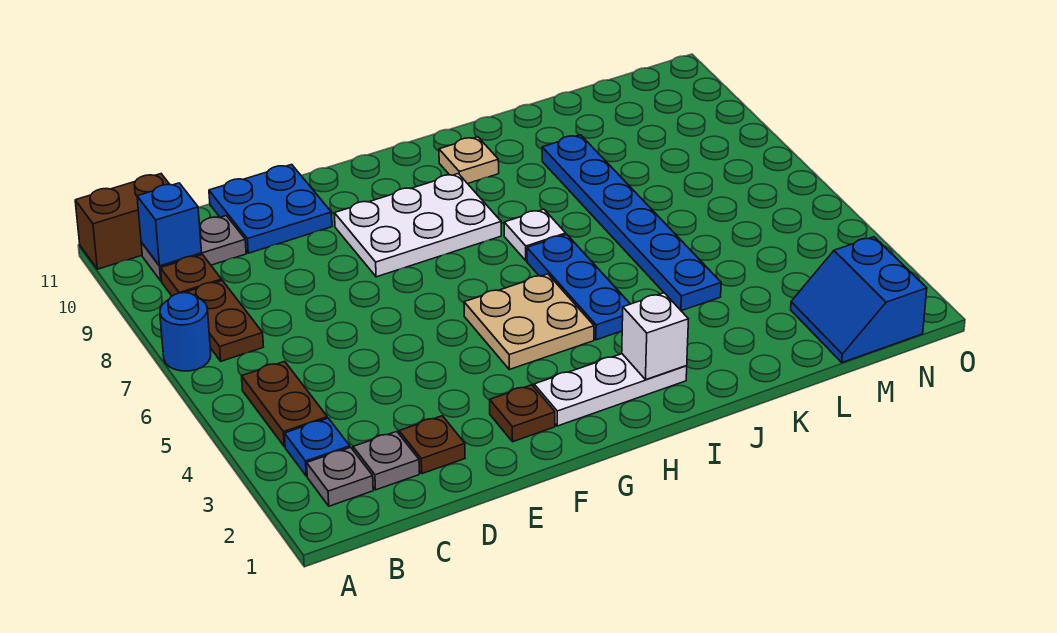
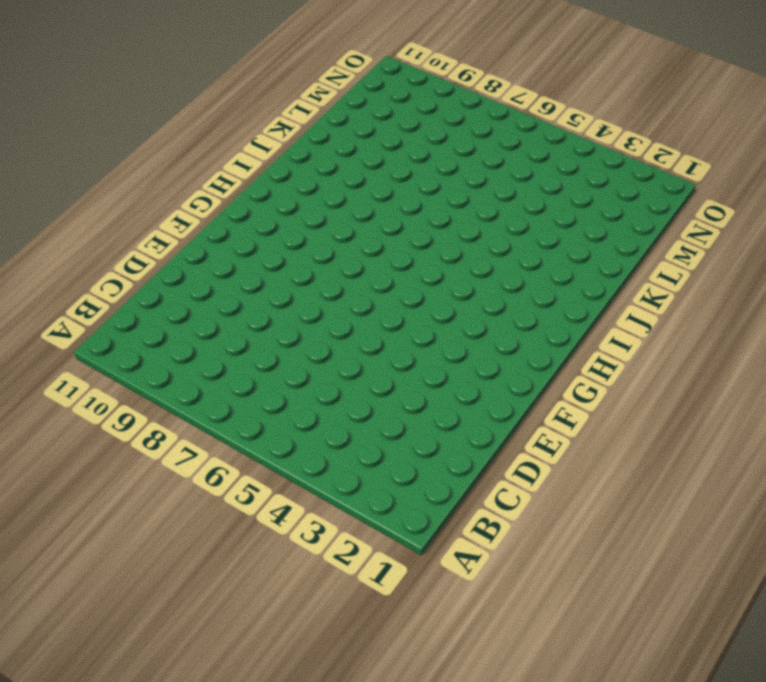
none -> blue 1x1 round brick [160,293,211,371]
none -> brown 1x2 brick [75,174,170,269]
none -> grey 1x1 plate [307,447,373,506]

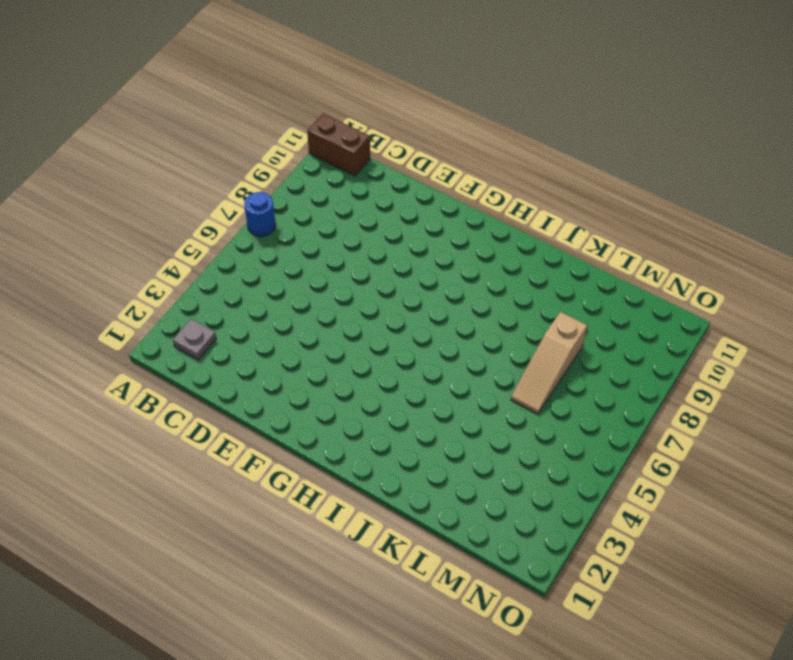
tan 1x3 slope [511,312,587,414] -> none
none -> blue 1x1 plate [284,418,350,476]
none -> brown 1x2 plate [242,361,327,447]
none -> brown 1x2 plate [185,280,263,361]

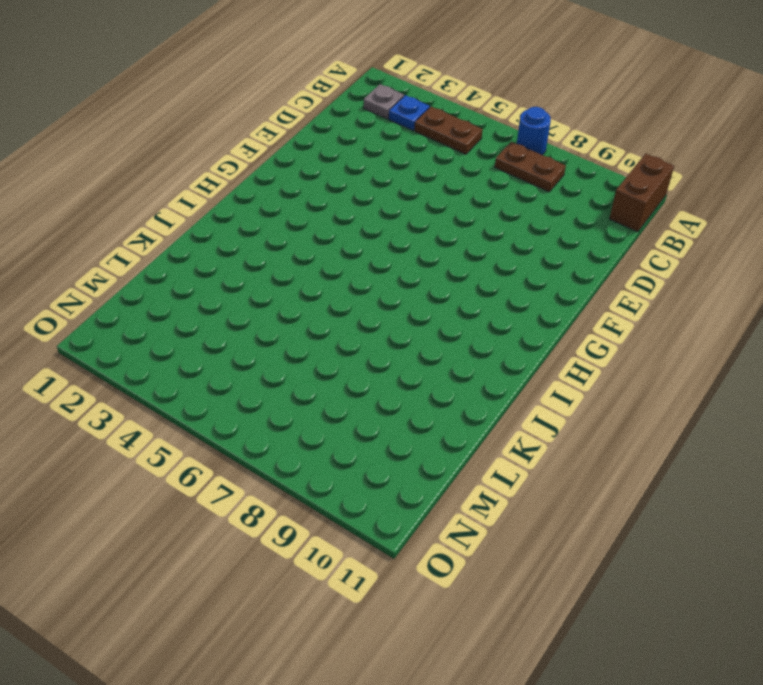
none -> brown 1x1 plate [161,255,222,296]
none -> grey 1x2 plate [141,216,246,281]
none -> grey 1x1 plate [353,432,419,490]

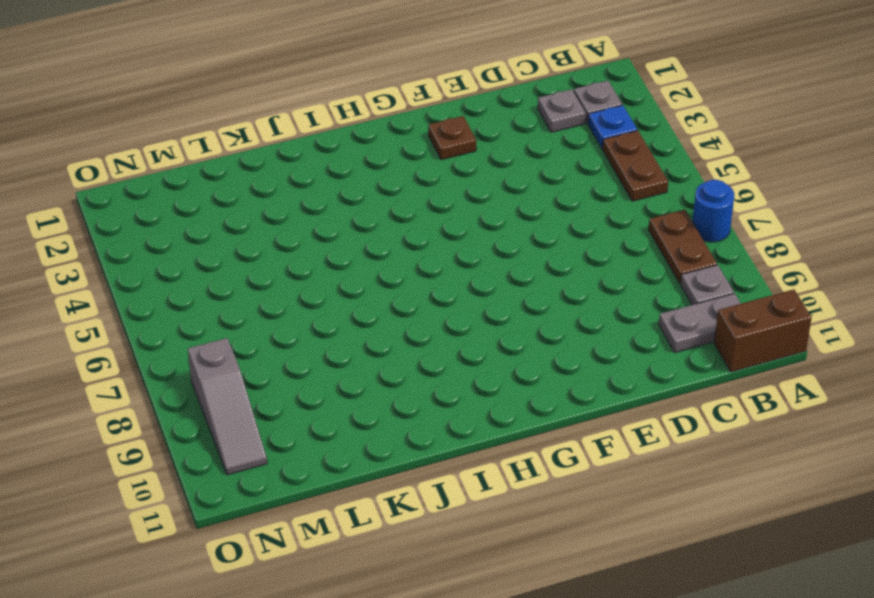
grey 1x1 plate [681,265,734,305] -> brown 1x1 plate [161,255,222,296]
grey 1x3 slope [188,338,267,475] -> none
none -> brown 1x1 plate [399,416,465,474]
none -> blue 2x2 plate [209,164,332,253]
none -> white 2x3 plate [334,174,501,277]

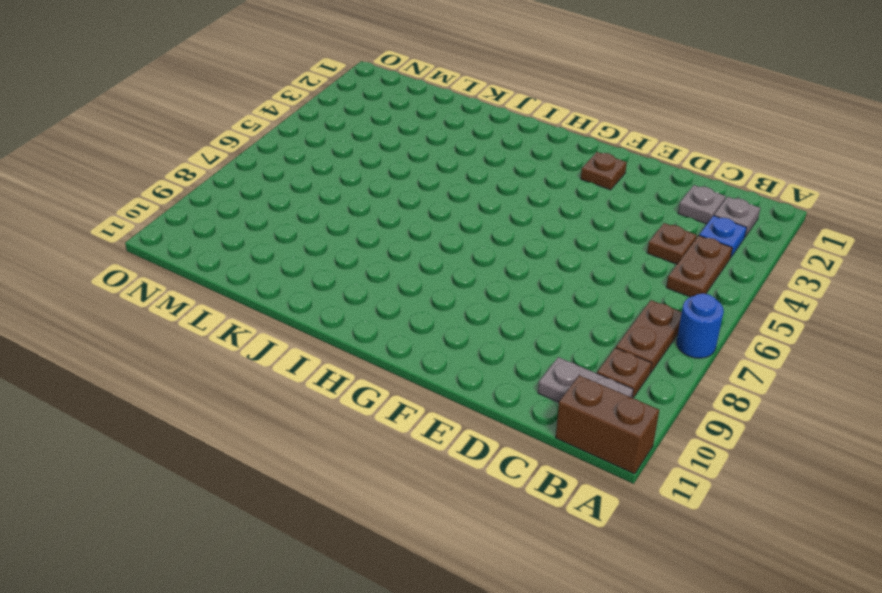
brown 1x1 plate [647,223,697,264] -> brown 1x1 plate moved to [399,416,465,474]
none -> blue 2x2 plate [209,164,332,253]
none -> white 2x3 plate [334,174,501,277]
none -> white 1x3 plate [534,354,687,426]

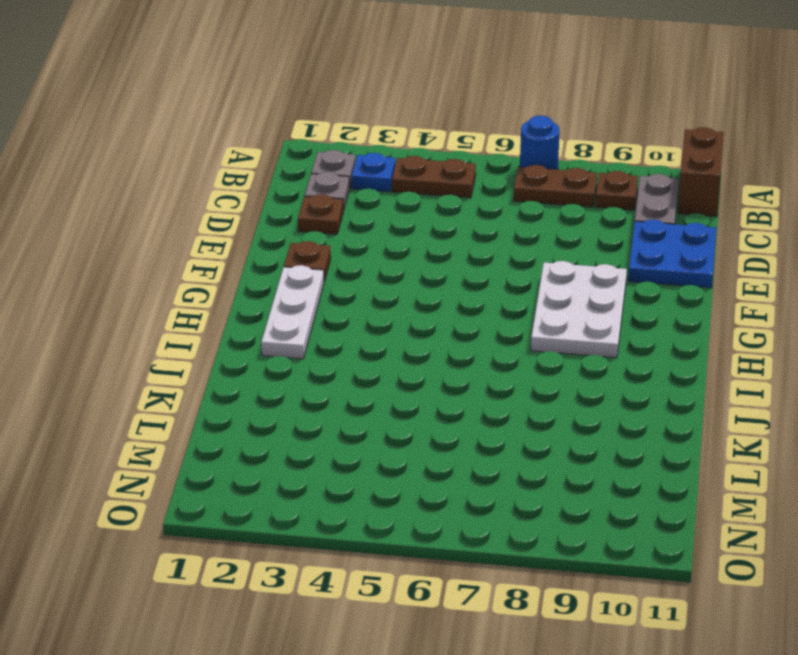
none -> tan 2x2 plate [464,274,594,369]
none -> blue 1x3 plate [527,234,630,340]
none -> white 1x1 plate [504,209,566,261]

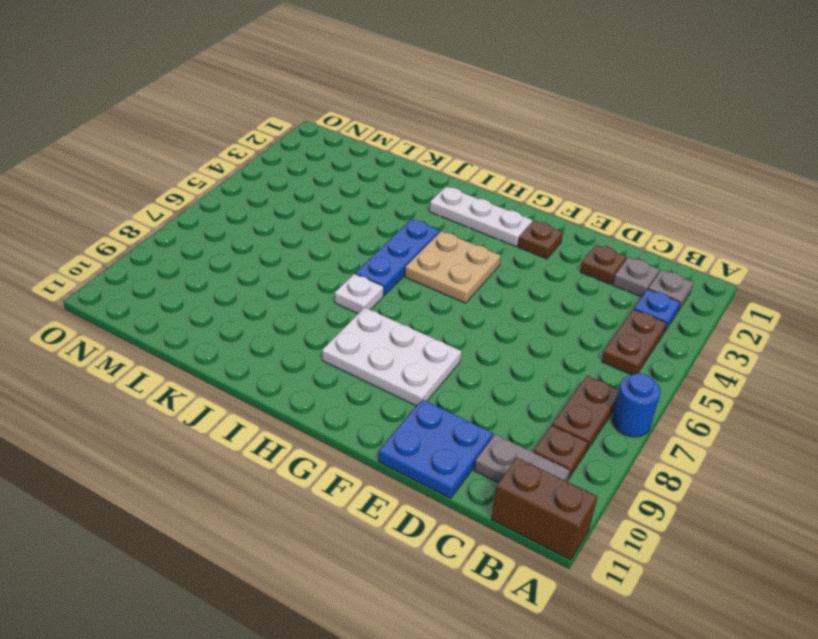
none -> tan 1x1 plate [439,137,499,184]
none -> blue 1x6 plate [542,135,721,311]
none -> blue 2x2 slope [791,237,927,363]

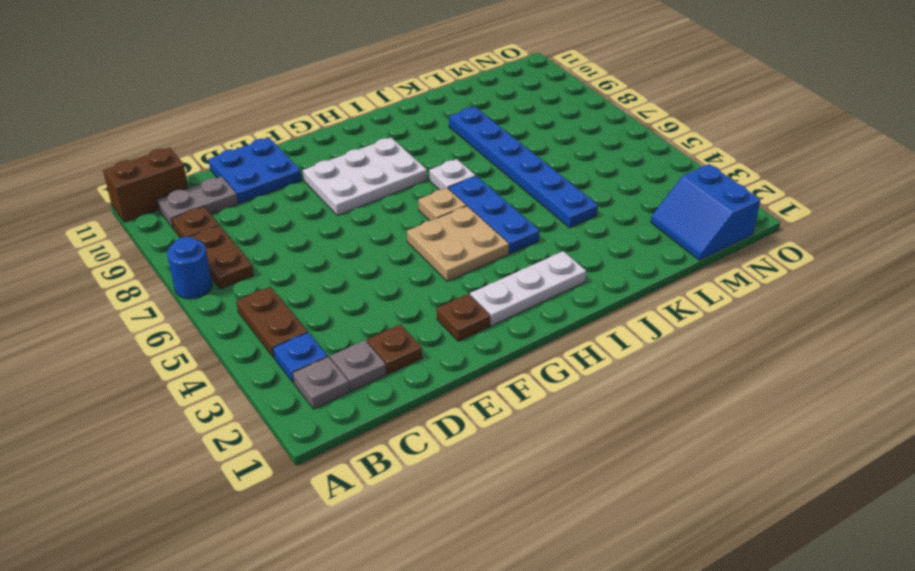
tan 1x1 plate [418,188,466,221] -> tan 1x1 plate moved to [439,137,499,184]
none -> blue 1x1 brick [137,183,202,266]
none -> white 1x1 brick [622,293,688,379]

